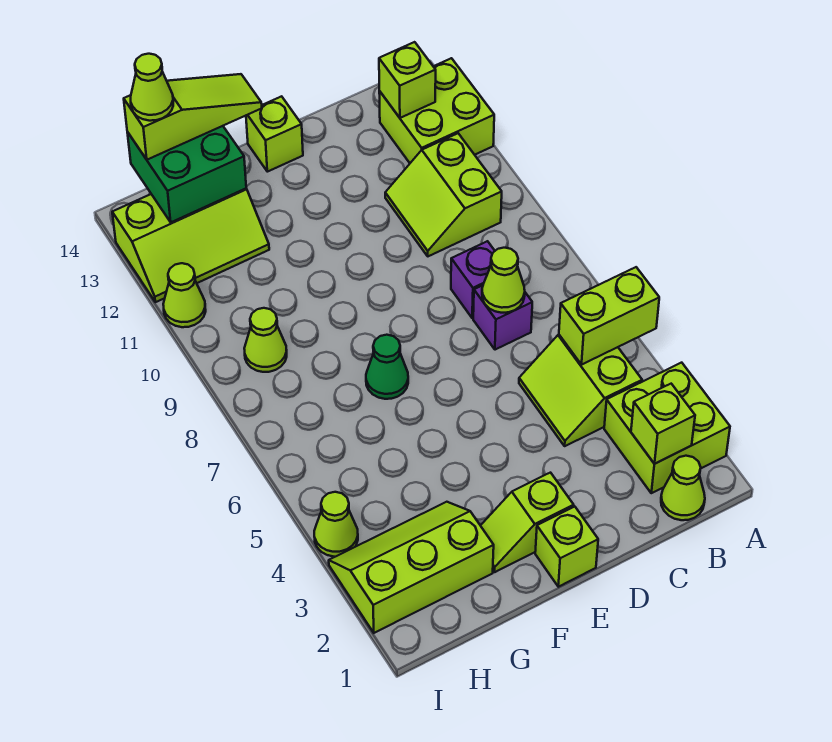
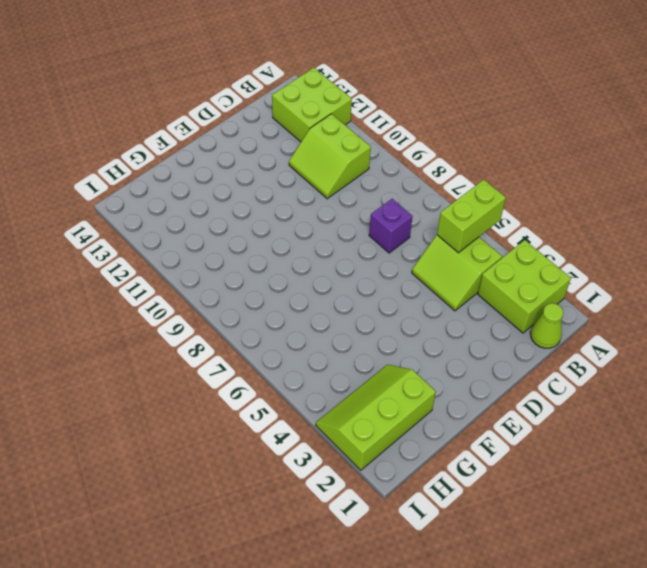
none -> purple 1x1 brick [451,241,495,318]
none -> lime 1x1 brick [535,507,598,587]
none -> lime 1x2 slope [481,473,574,572]

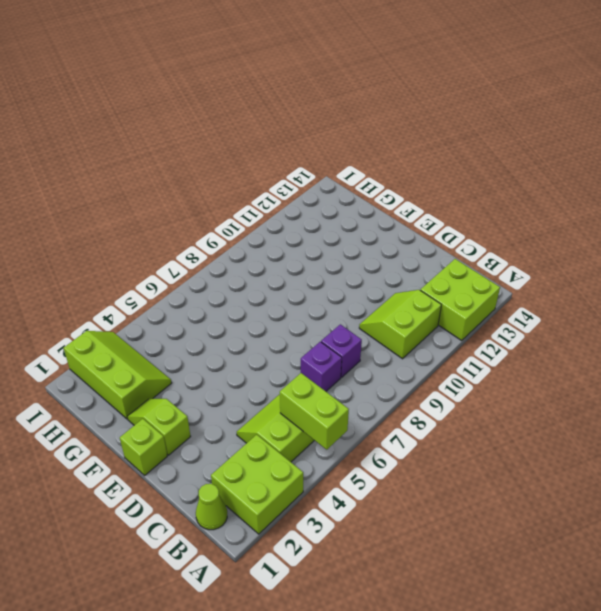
none -> lime 1x1 brick [246,96,303,172]
none -> green 1x1 cone [366,335,408,399]
none -> lime 2x3 slope [112,189,269,302]

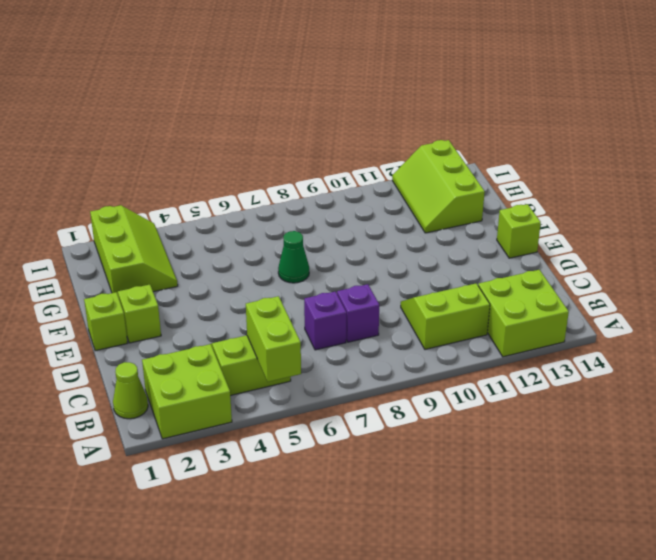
none -> lime 1x1 cone [244,308,287,372]
none -> lime 1x1 cone [314,492,358,557]
none -> lime 1x1 cone [163,263,206,327]

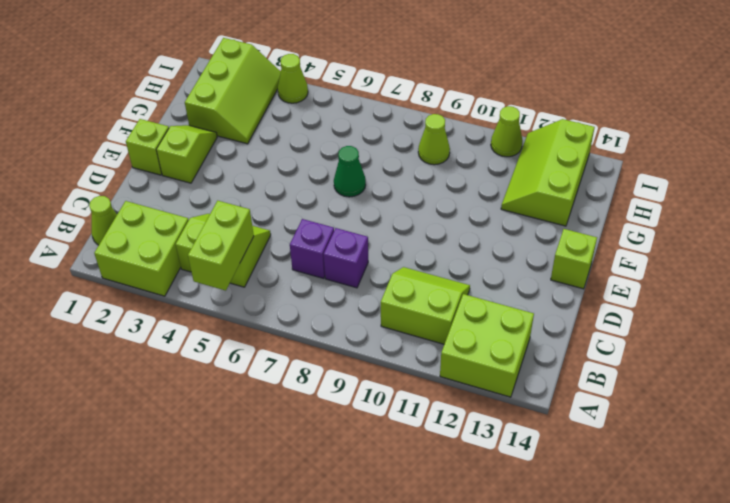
none -> lime 1x1 brick [631,384,695,464]
none -> lime 1x1 brick [379,42,436,118]
none -> lime 1x1 cone [482,248,525,313]

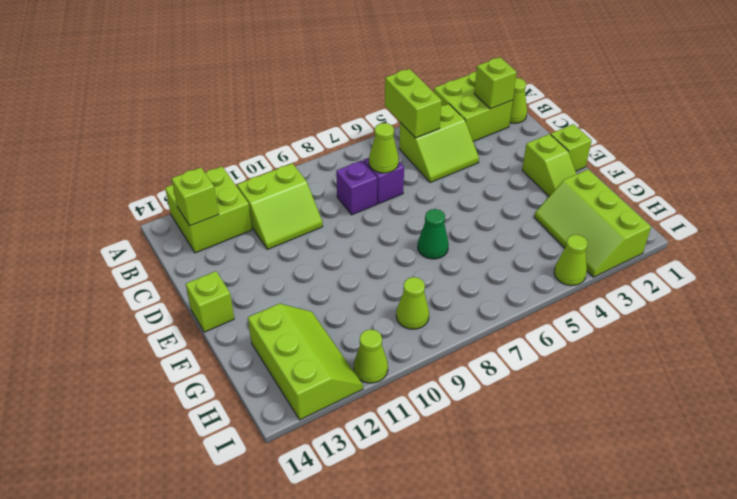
none -> green 2x2 brick [127,126,246,222]
none -> lime 1x3 slope [124,74,262,160]
none -> lime 1x1 cone [131,54,173,121]

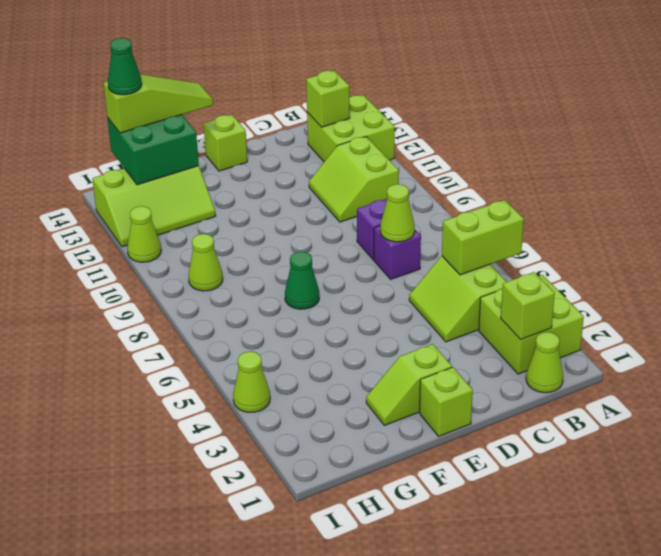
green 1x1 cone [108,38,142,95] -> lime 1x1 cone [131,54,173,121]
none -> lime 2x3 slope [329,502,494,633]

